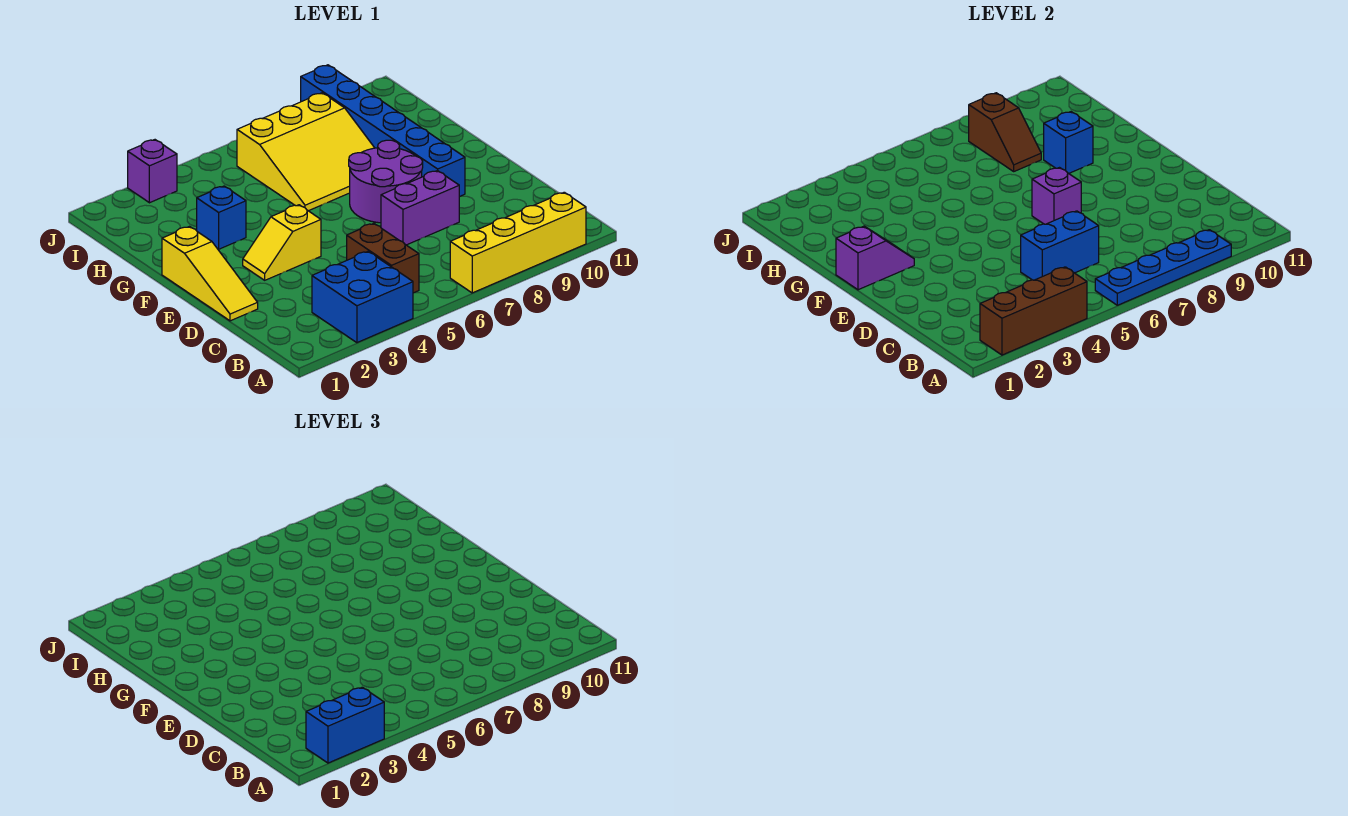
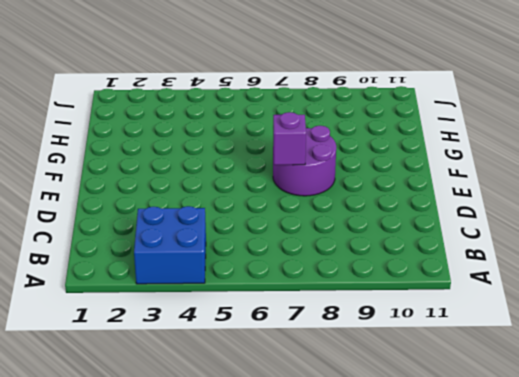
none -> yellow 1x4 brick [450,192,586,293]
none -> brown 1x2 brick [347,223,419,293]
none -> yellow 1x3 slope [162,227,258,321]

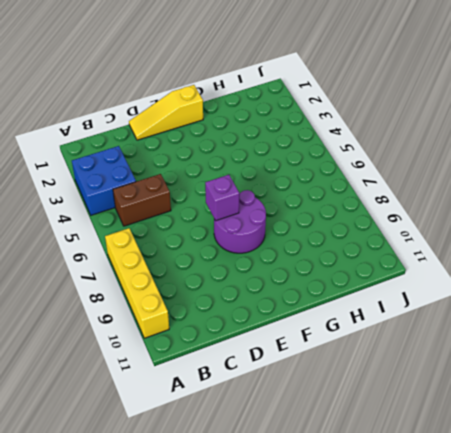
none -> purple 1x2 brick [381,171,459,245]
none -> yellow 1x2 slope [243,205,321,280]
none -> blue 1x6 brick [301,65,465,197]

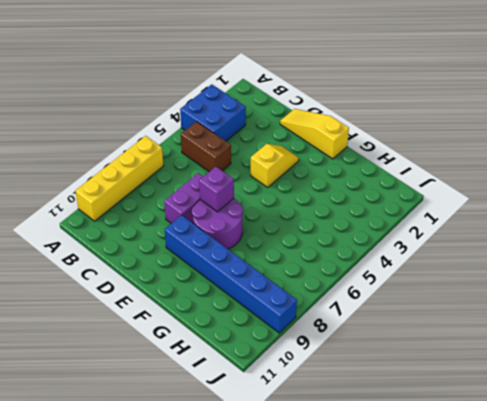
none -> blue 1x1 brick [197,186,246,249]
none -> yellow 3x3 slope [237,93,374,211]
none -> purple 1x1 brick [128,140,177,203]

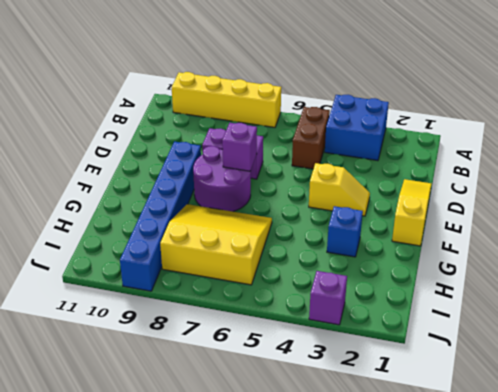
none -> brown 1x3 brick [980,267,1087,355]
none -> blue 1x4 plate [1095,230,1231,305]
none -> blue 1x2 brick [1021,211,1099,280]

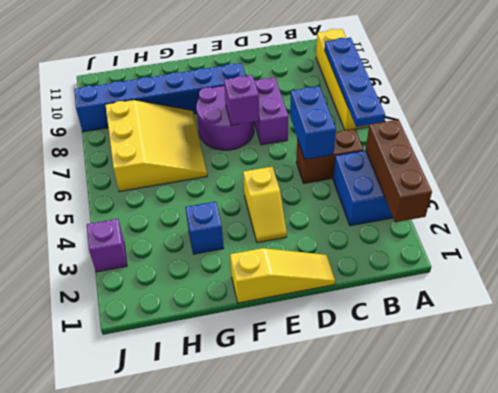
none -> purple 1x2 slope [836,226,914,290]
none -> blue 1x1 brick [1044,112,1093,173]
none -> brown 1x2 slope [969,93,1041,171]

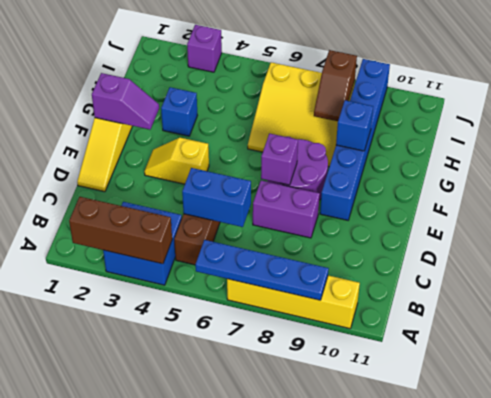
none -> blue 1x2 brick [306,687,384,763]

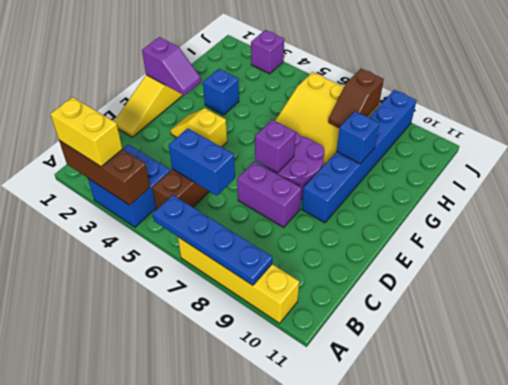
yellow 1x2 brick [51,97,122,167] -> blue 1x2 brick [306,687,384,763]

